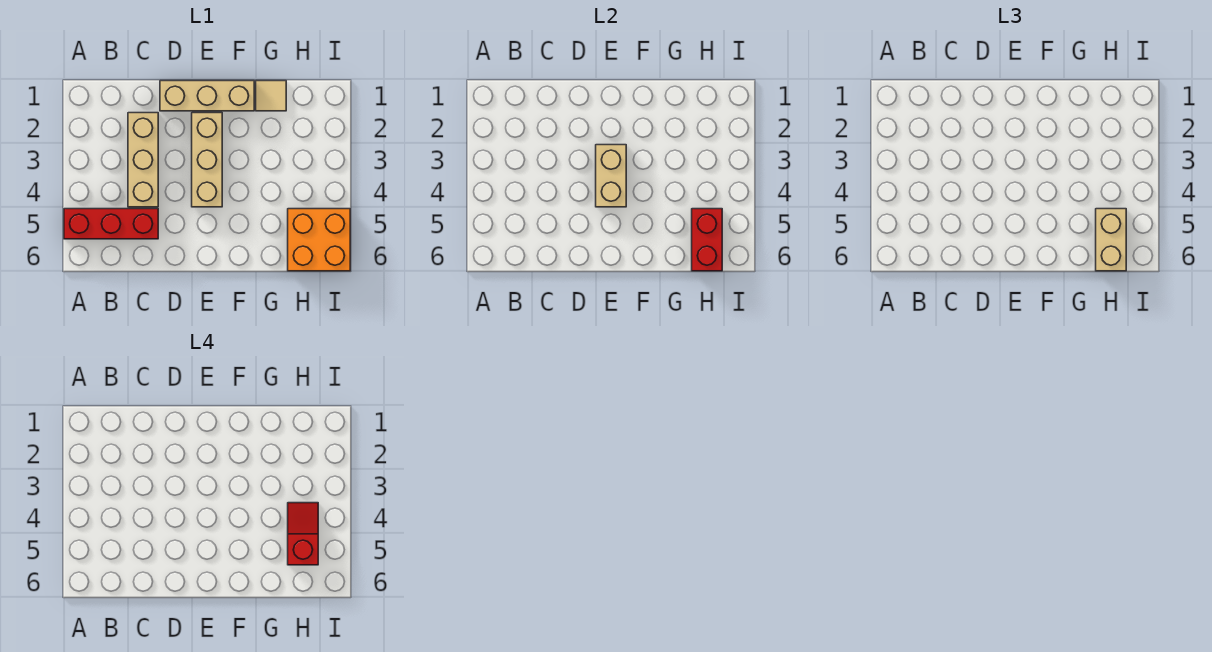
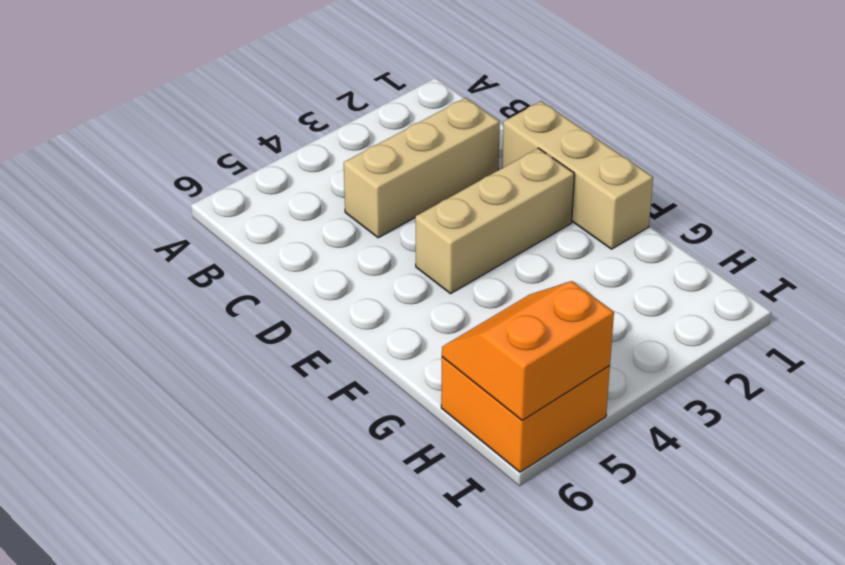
orange 2x2 slope [442,281,614,420] -> red 1x2 brick [692,209,722,271]
none -> red 1x3 brick [64,209,158,239]
none -> tan 1x1 tile [256,81,286,111]

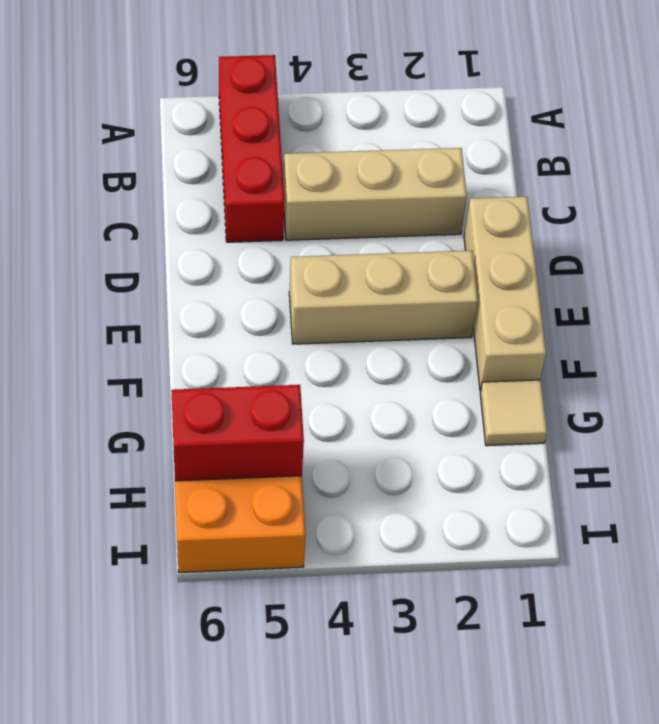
none -> tan 1x2 brick [596,145,626,207]
none -> tan 1x2 brick [1096,209,1126,271]

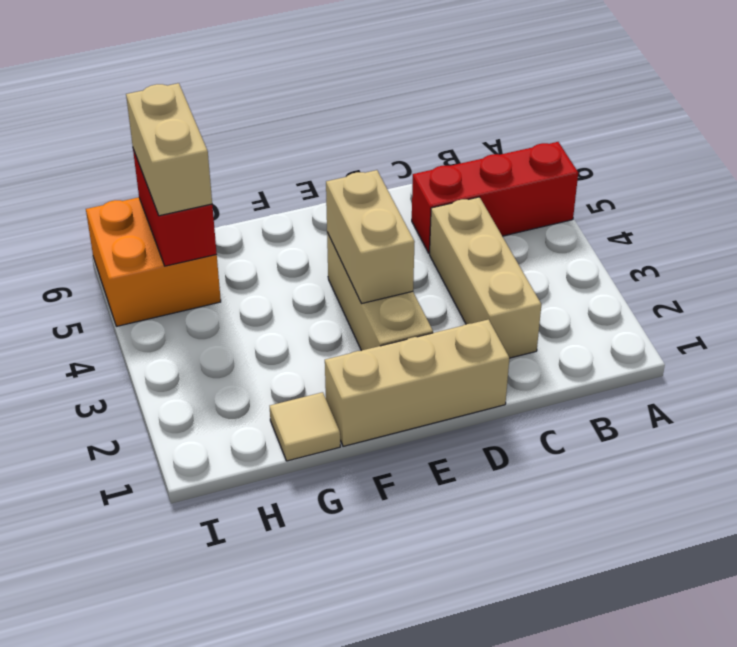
none -> red 1x2 slope [288,503,318,565]

